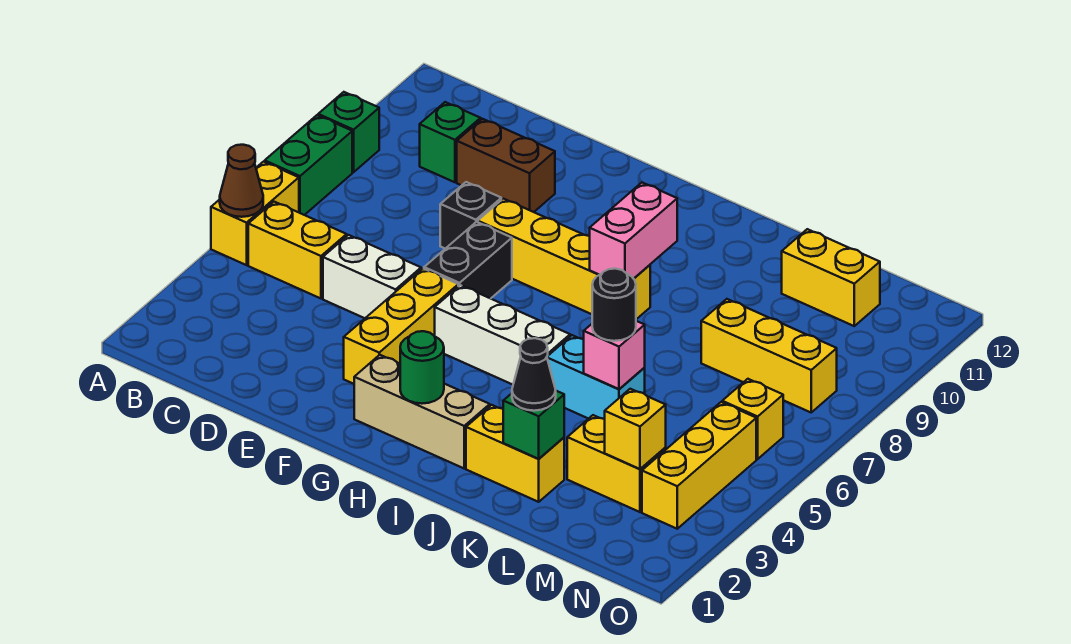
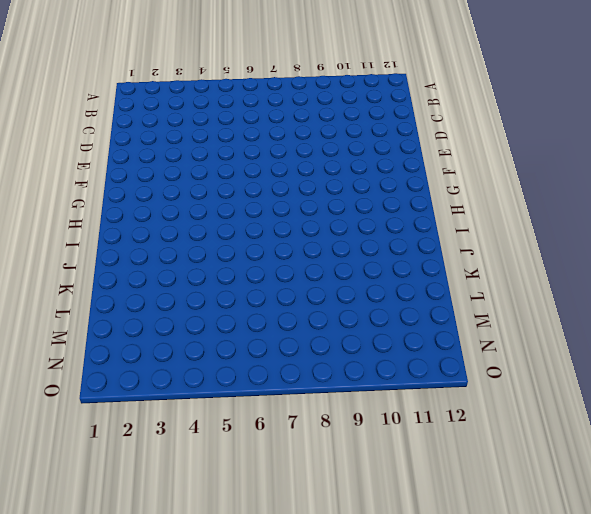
none -> yellow 1x2 brick [211,162,299,265]
none -> green 1x2 brick [265,115,352,215]
none -> green 1x1 brick [318,92,379,172]

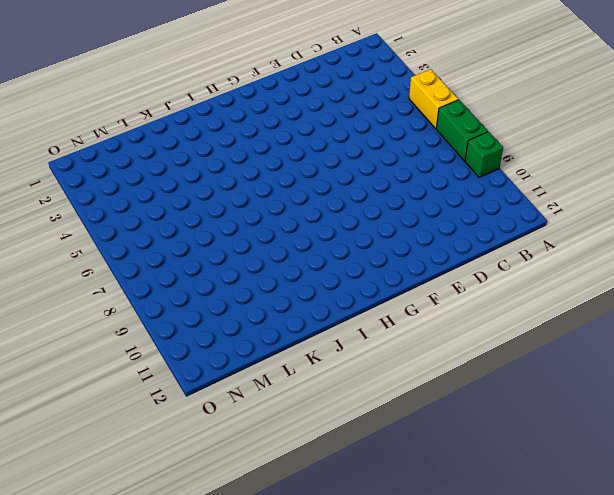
none -> yellow 1x2 brick [248,202,347,299]
none -> green 1x1 brick [420,102,481,182]
none -> white 1x2 brick [323,235,421,318]

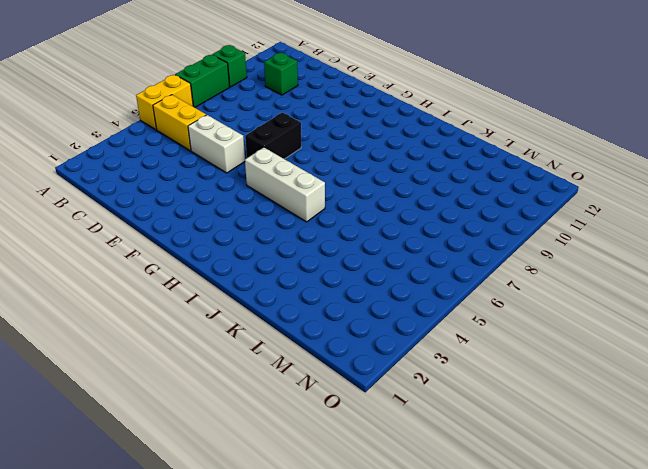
none -> brown 1x2 brick [457,119,555,212]
none -> black 1x1 brick [440,182,501,249]
none -> yellow 1x3 brick [344,269,458,384]

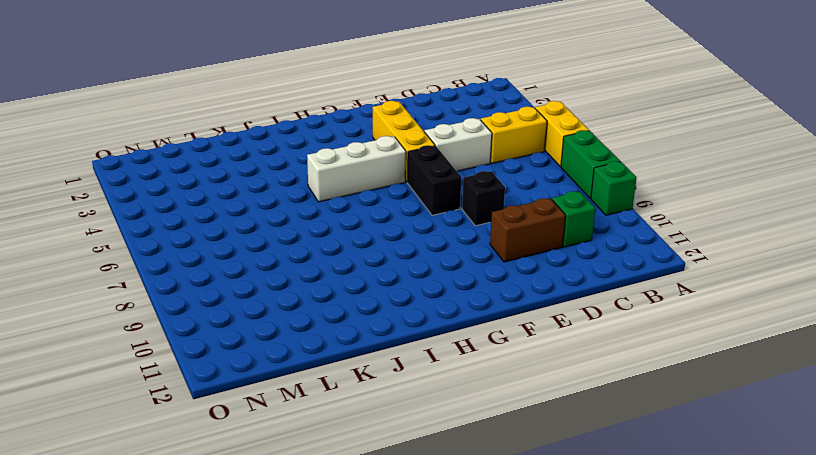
none -> yellow 1x4 brick [478,199,650,319]
none -> tan 1x3 brick [354,355,490,468]
none -> yellow 1x2 brick [466,405,564,502]

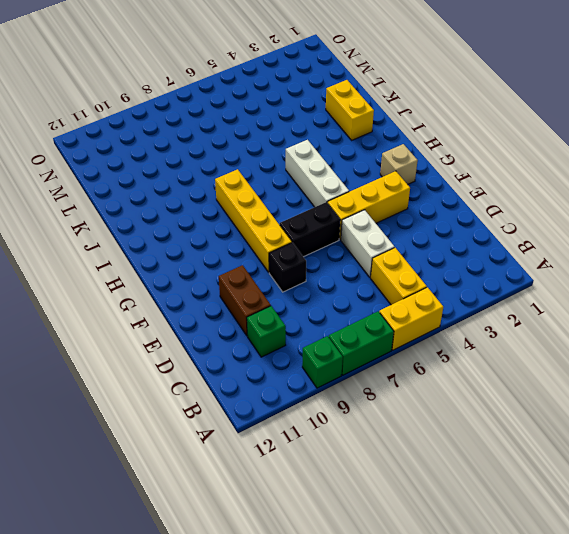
tan 1x1 brick [380,144,418,185] -> tan 1x3 brick [354,355,490,468]
none -> cyan 1x2 brick [547,335,645,419]
none -> yellow 1x2 brick [567,415,666,512]
none -> yellow 1x3 brick [701,299,837,412]

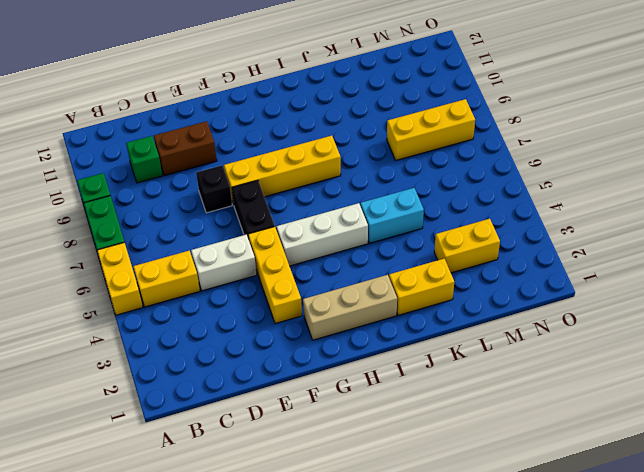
none -> yellow 1x2 brick [782,229,880,326]
none -> yellow 1x3 brick [642,402,756,529]
none -> yellow 1x1 brick [722,379,783,459]

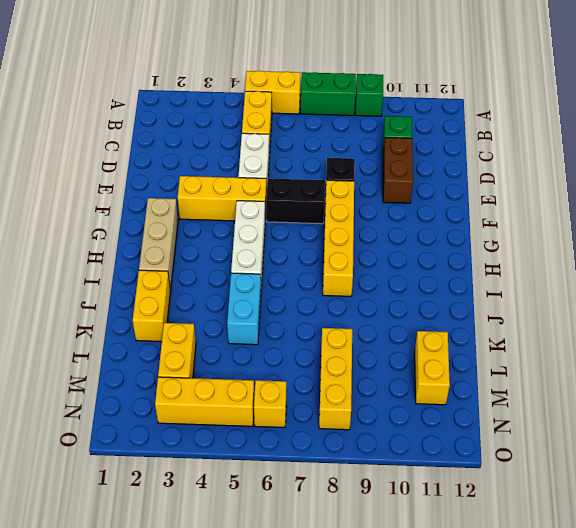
none -> brown 1x1 cone [220,145,263,217]
none -> green 1x1 round brick [400,331,444,404]
none -> pink 1x2 brick [590,183,677,279]

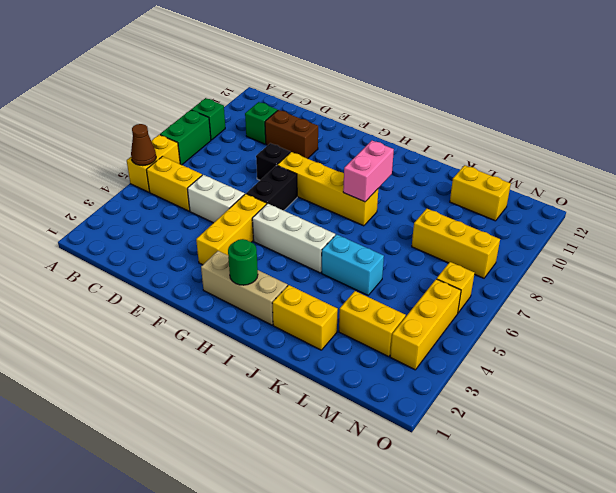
none -> green 1x1 brick [503,391,564,459]
none -> pink 1x1 brick [584,321,645,389]
none -> yellow 1x1 brick [605,389,666,469]

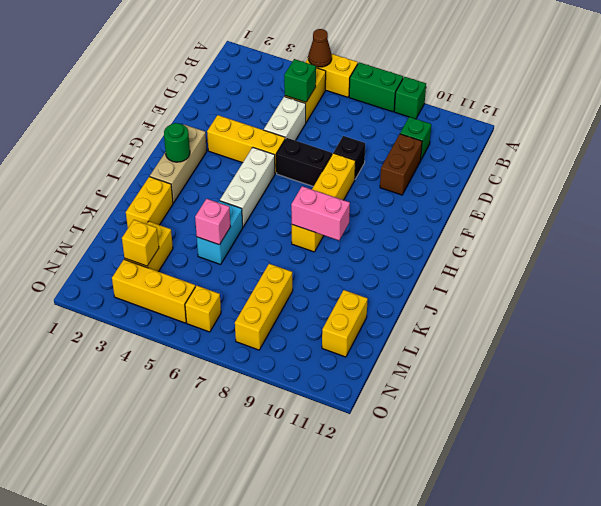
green 1x1 brick [284,59,316,102] -> green 1x1 brick moved to [503,391,564,459]
none -> black 1x1 cone [512,338,556,411]
none -> black 1x1 round brick [592,269,636,341]

